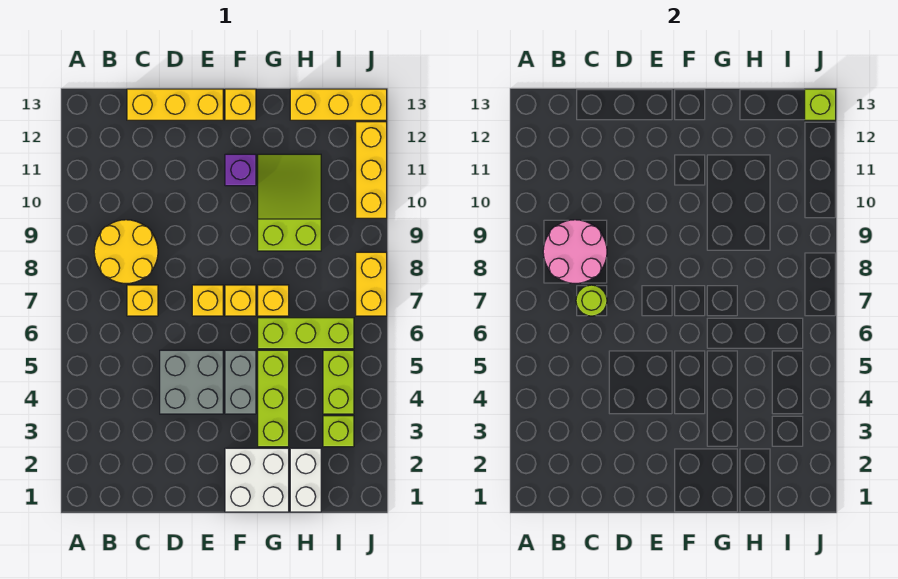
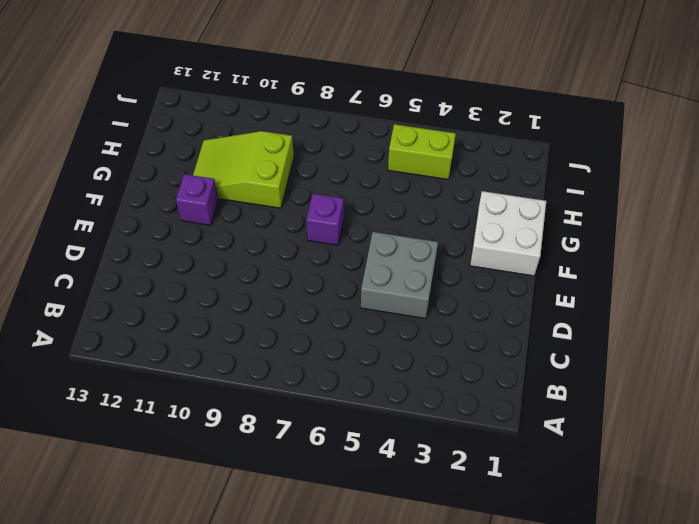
purple 1x1 brick [306,194,344,245] -> yellow 1x1 brick [225,285,256,316]
none -> yellow 2x2 round brick [94,220,158,283]
none -> yellow 1x1 brick [127,285,158,316]
none -> yellow 1x3 brick [127,89,223,120]

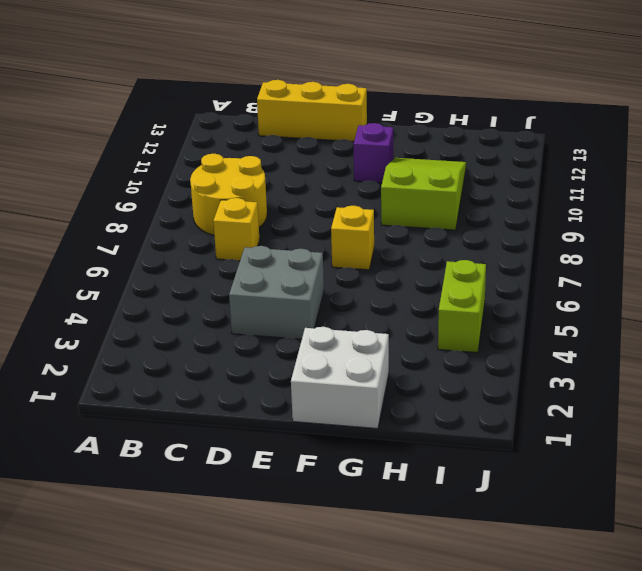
none -> yellow 1x1 brick [192,285,223,316]
none -> grey 1x2 brick [225,350,256,414]
none -> yellow 1x1 brick [225,89,256,120]

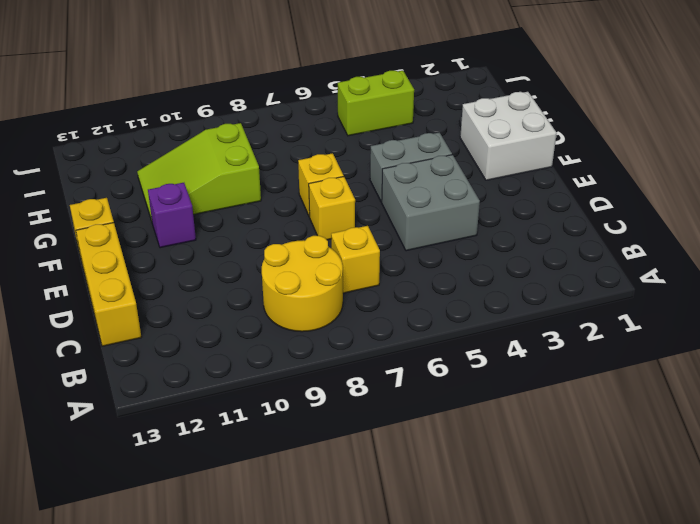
none -> lime 1x3 brick [258,350,289,447]
none -> lime 1x3 brick [258,318,354,349]
none -> yellow 1x1 brick [258,285,289,316]

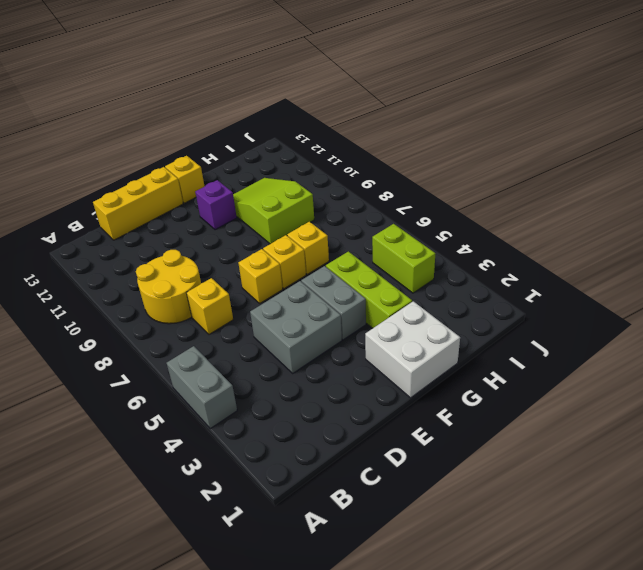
grey 1x2 brick [167,346,237,428] -> none
none -> lime 1x3 brick [258,318,354,349]
none -> white 1x2 brick [290,448,321,512]
none -> yellow 1x3 brick [290,89,387,120]

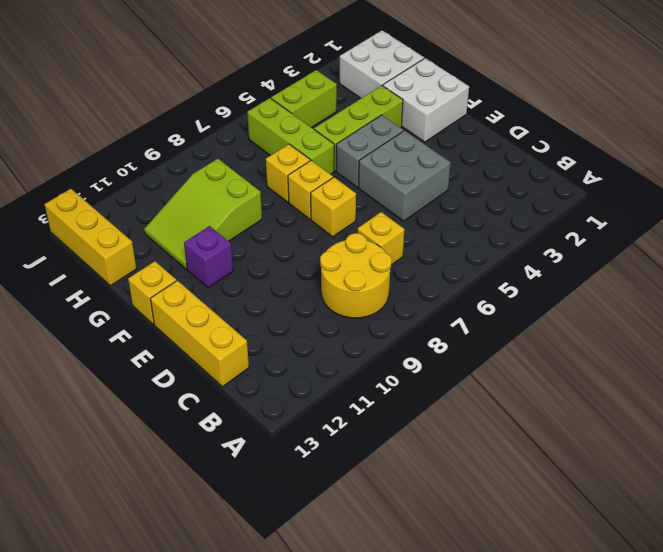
white 2x2 brick [340,30,424,98] -> white 1x2 brick [290,448,321,512]
none -> lime 1x1 brick [323,416,354,447]
none -> yellow 1x2 brick [356,252,387,316]
none -> yellow 1x3 brick [356,122,387,218]

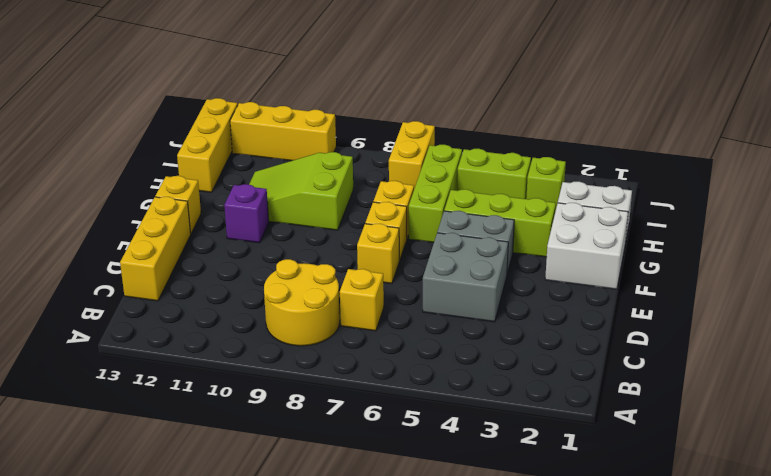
yellow 1x2 brick [389,121,435,189] -> yellow 1x2 brick turned to [356,252,387,316]
none -> pink 2x2 round brick [543,220,607,283]
none -> lime 1x1 round brick [576,285,607,316]
none -> lime 1x1 brick [805,89,836,120]

